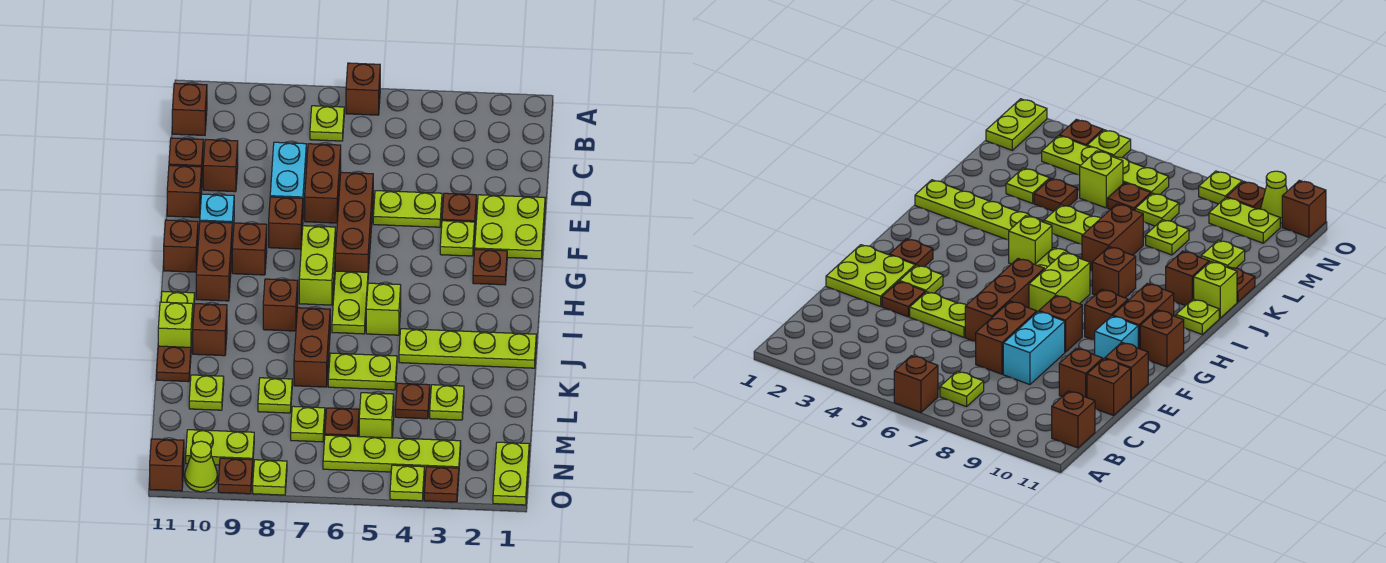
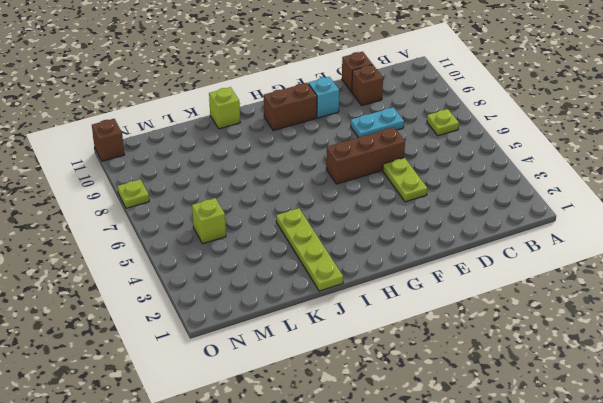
cyan 1x2 plate [351,107,404,138] -> cyan 1x2 brick [270,142,306,214]
none -> brown 1x1 brick [346,63,380,115]
none -> brown 1x1 brick [172,83,207,135]
none -> brown 1x2 brick [305,144,341,223]
none -> lime 2x2 plate [475,195,545,259]

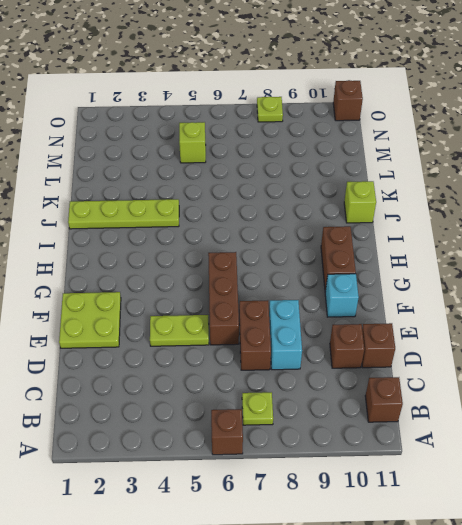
none -> brown 1x1 plate [442,193,476,222]
none -> brown 1x1 brick [167,165,202,218]
none -> lime 1x1 plate [440,221,475,256]
none -> brown 1x1 brick [269,197,303,249]

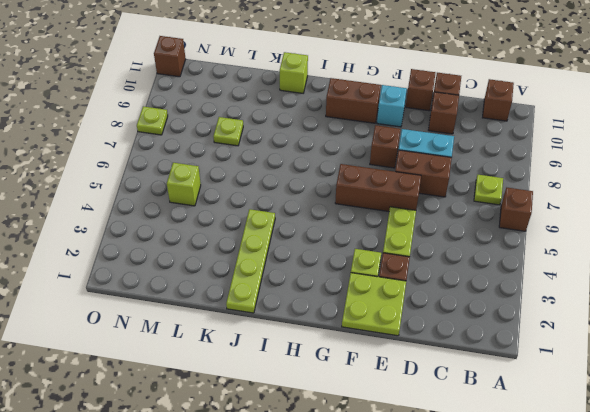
none -> brown 1x1 plate [473,249,507,285]
none -> lime 1x2 brick [299,226,335,305]
none -> brown 1x1 brick [232,223,267,275]
none -> brown 1x1 brick [164,220,198,272]

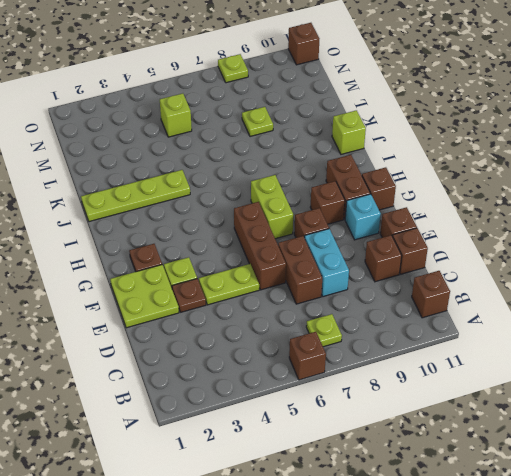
none -> lime 1x2 plate [332,271,368,334]
none -> lime 1x1 brick [366,283,401,335]
none -> brown 1x1 brick [263,279,298,331]
none -> lime 1x1 plate [161,291,195,317]

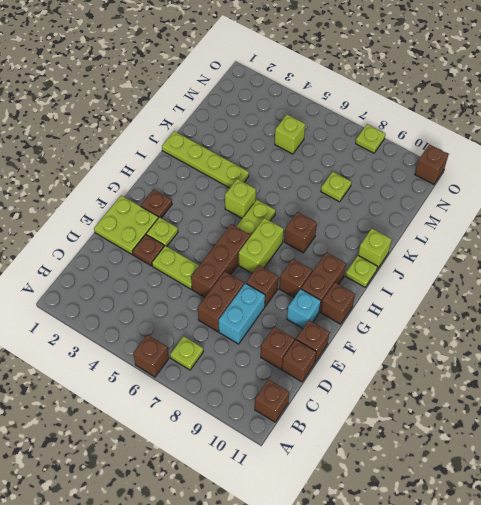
none -> brown 1x2 brick [294,308,330,387]
none -> brown 1x1 brick [193,304,227,356]
none -> lime 1x2 plate [328,353,397,390]
none -> brown 1x1 plate [157,346,191,382]

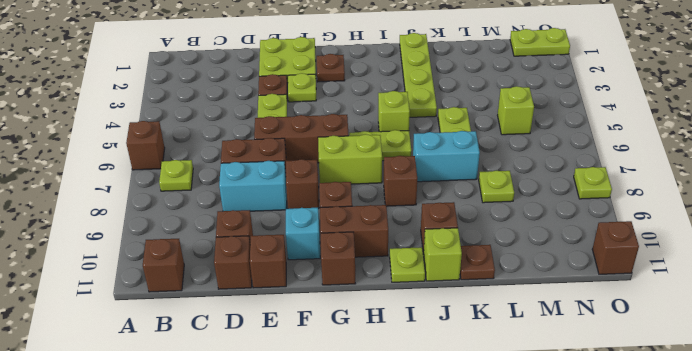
cyan 1x2 brick [413,131,480,182] -> brown 1x2 brick [294,308,330,387]
none -> lime 1x1 plate [430,385,464,420]
none -> brown 1x1 plate [395,383,430,419]
none -> lime 1x1 plate [189,375,224,410]
none -> brown 1x1 plate [325,408,359,436]

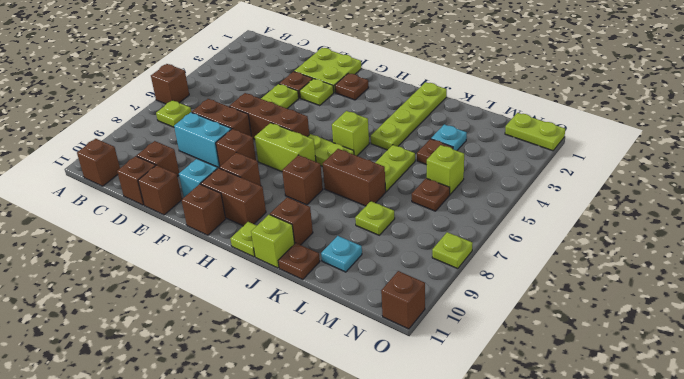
cyan 1x1 plate [431,124,467,151] -> lime 1x1 plate [430,385,464,420]
cyan 1x1 plate [321,236,362,272] -> lime 1x1 plate [189,375,224,410]
none -> lime 1x1 plate [291,406,325,442]
none -> lime 1x4 plate [323,435,461,473]
none -> lime 1x2 plate [186,430,254,465]
none -> brown 1x1 plate [424,467,459,502]

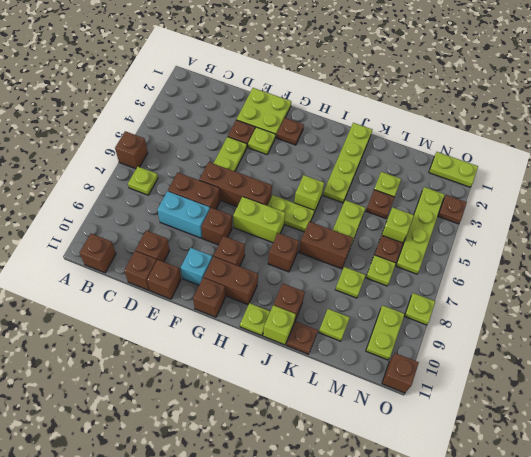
none -> lime 1x1 plate [390,465,424,501]
none -> brown 1x1 plate [218,458,253,494]
none -> lime 1x1 cone [185,441,217,492]

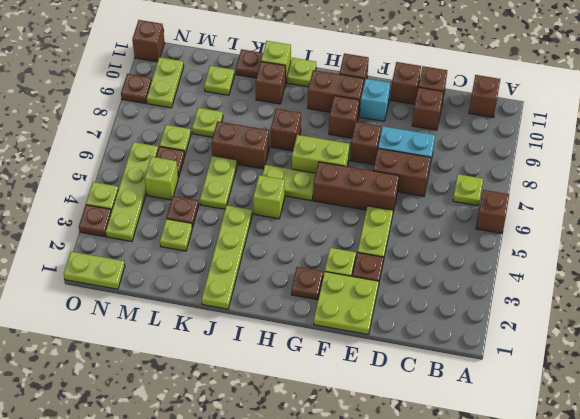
none -> lime 1x1 plate [253,460,287,495]
none -> lime 1x1 cone [185,441,217,492]

